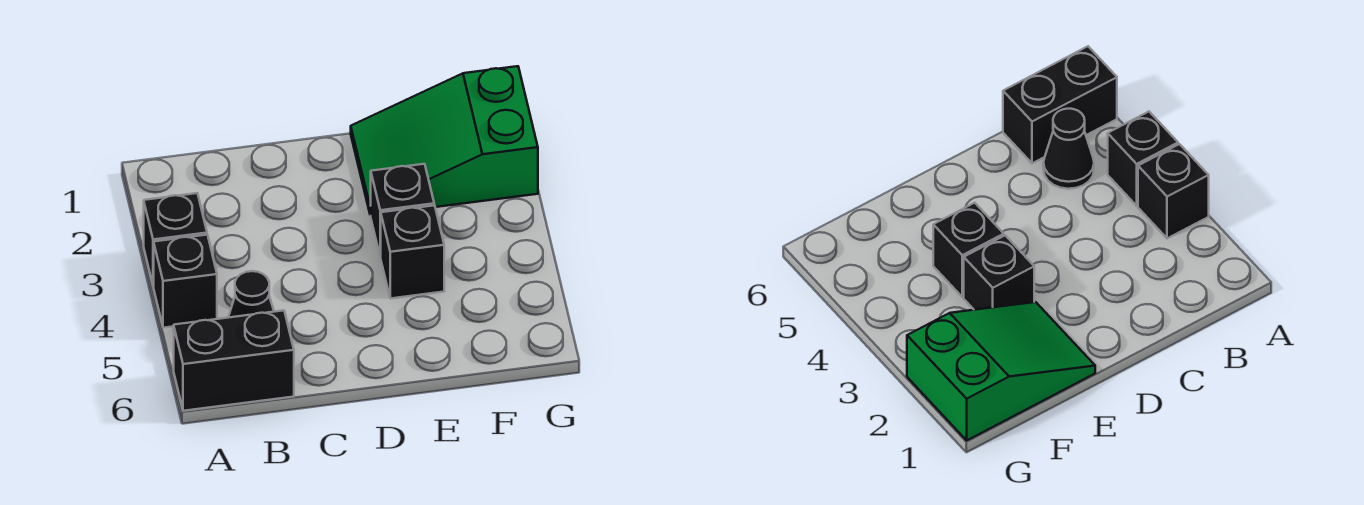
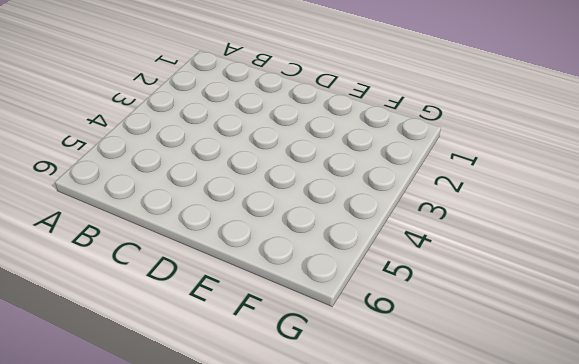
none -> black 1x1 brick [144,193,207,286]
none -> black 1x1 brick [154,235,217,328]

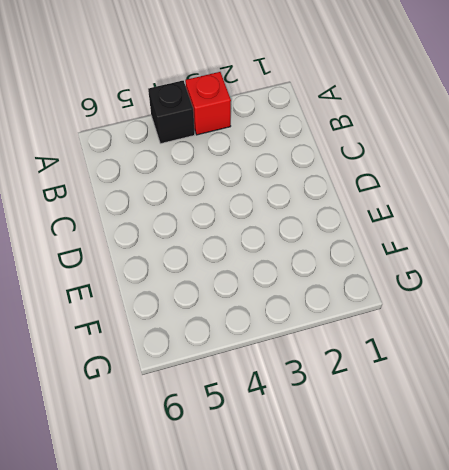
red 1x1 brick [185,72,231,135] -> black 1x1 brick [144,193,207,286]
none -> black 1x2 brick [174,310,294,411]
none -> black 1x1 cone [228,271,274,318]

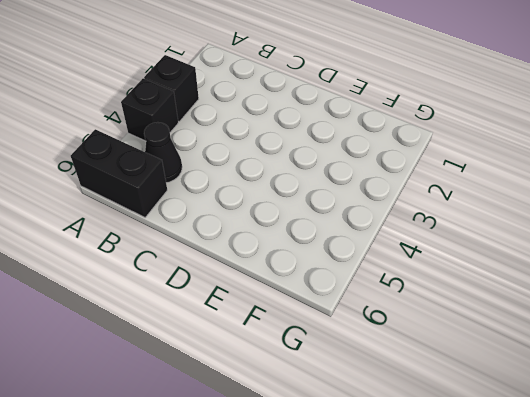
none -> green 2x3 slope [351,66,538,215]
none -> black 1x1 brick [371,164,434,257]

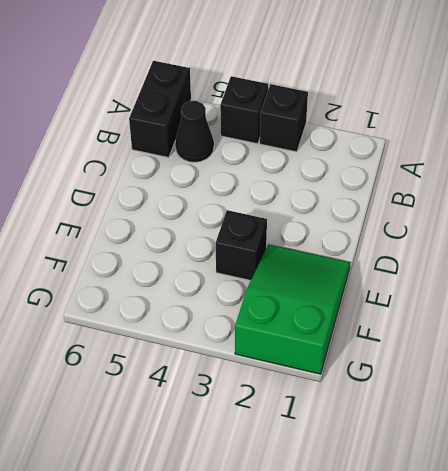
none -> black 1x1 brick [381,205,444,298]

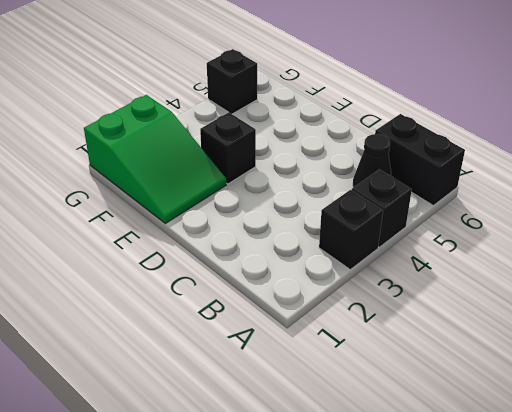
black 1x1 brick [207,49,257,114] -> black 1x1 brick moved to [381,205,444,298]

